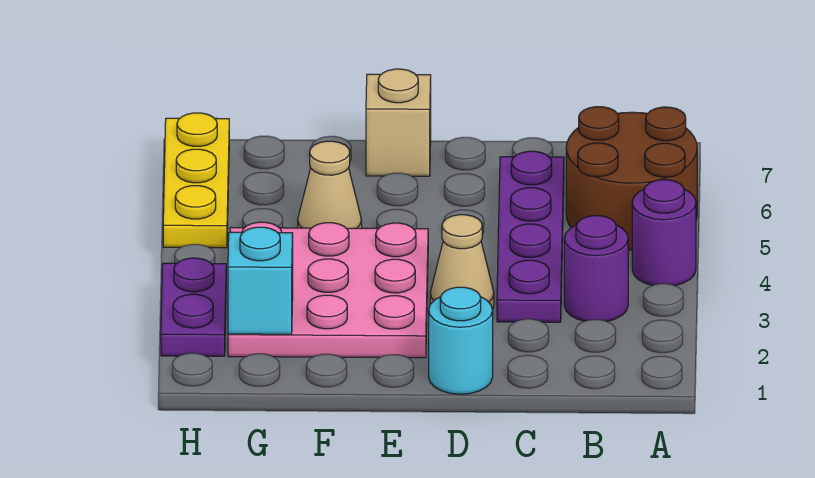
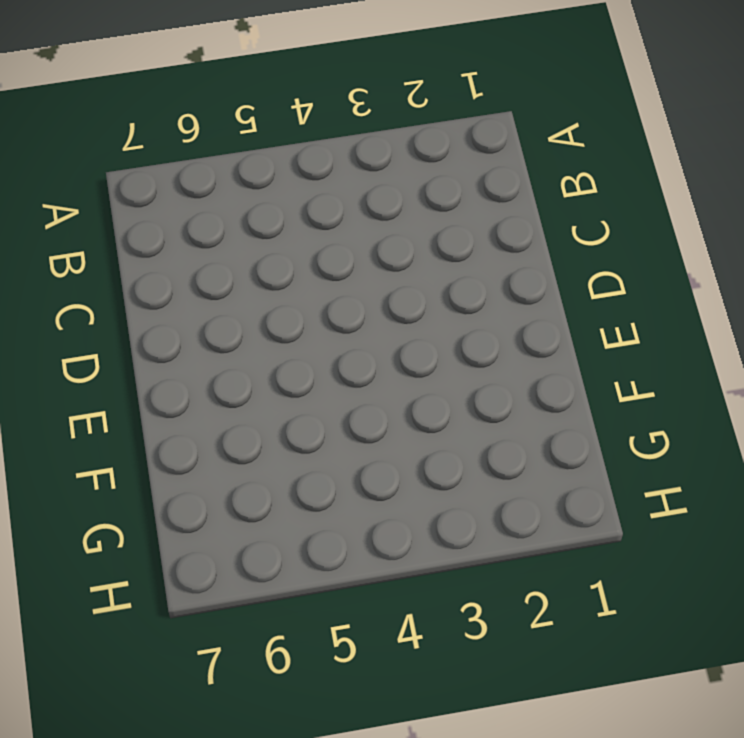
none -> purple 1x1 round brick [632,180,696,285]
none -> brown 2x2 round brick [566,107,697,250]
none -> purple 1x1 round brick [564,216,628,321]

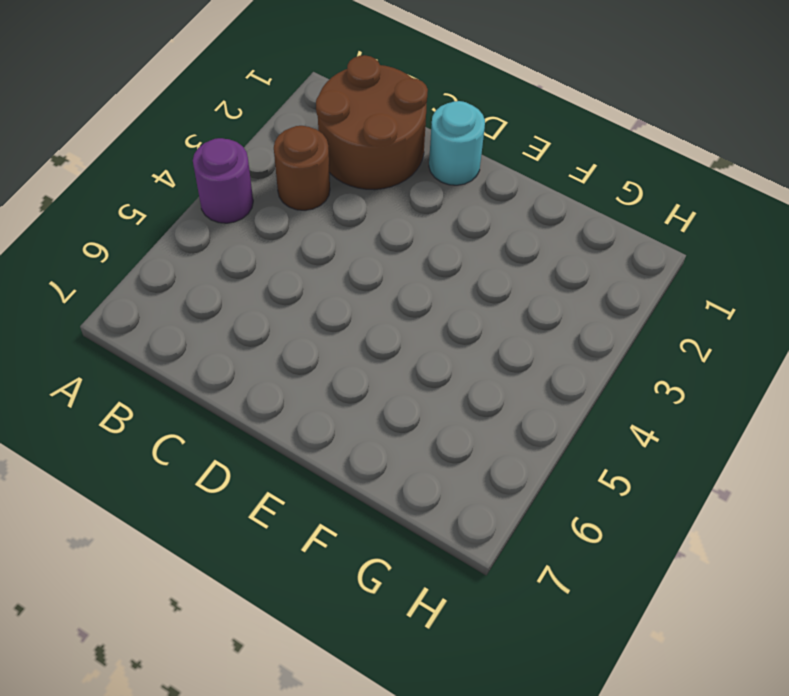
brown 2x2 round brick [316,55,428,190] -> brown 2x2 round brick moved to [566,107,697,250]
brown 1x1 round brick [274,126,330,210] -> purple 1x1 round brick [564,216,628,321]
none -> purple 1x4 plate [497,151,564,322]
none -> tan 1x1 cone [430,215,494,309]
none -> pink 3x3 plate [228,222,428,358]

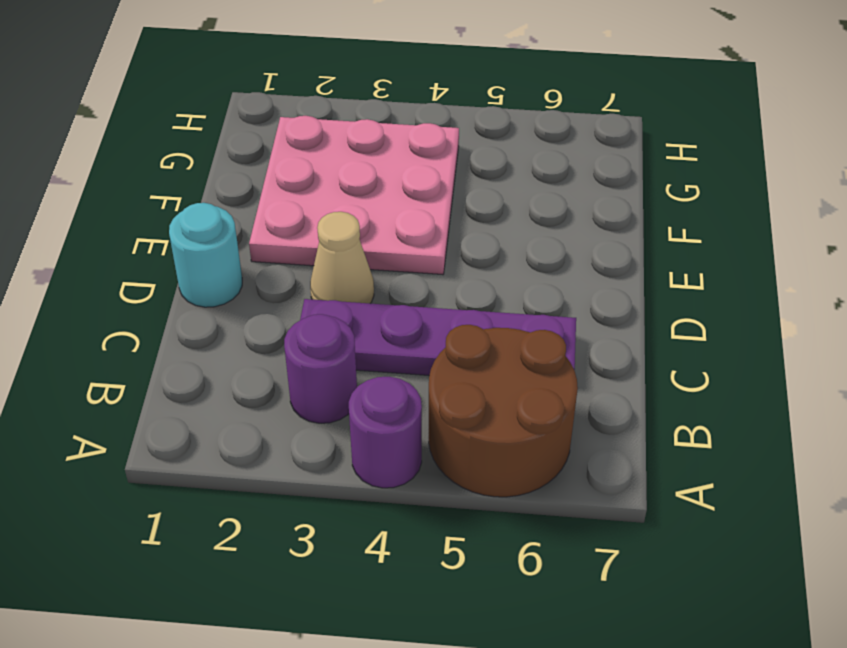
none -> tan 1x1 brick [366,69,431,176]
none -> tan 1x1 cone [298,141,362,228]
none -> purple 1x2 plate [161,258,226,356]

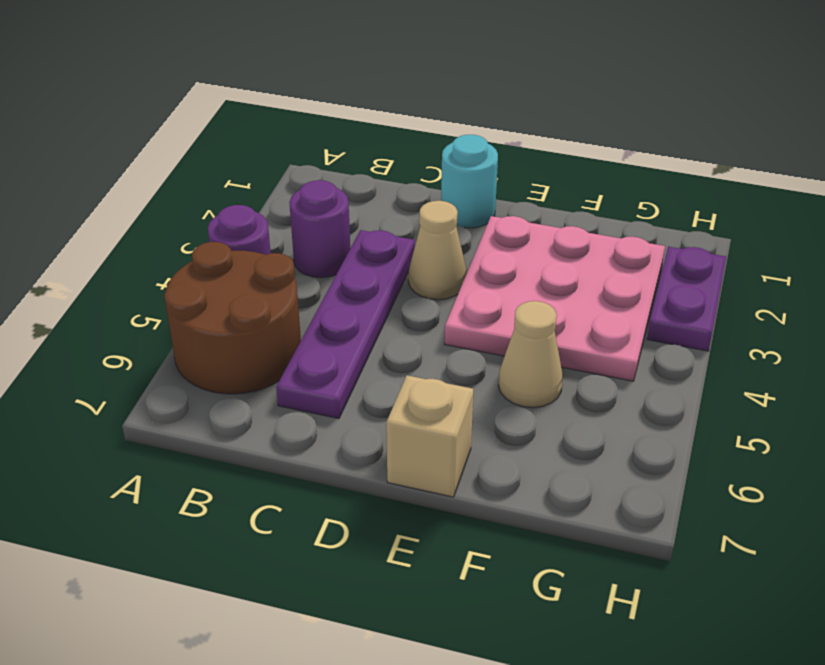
none -> yellow 1x3 plate [163,113,229,248]
none -> cyan 1x1 brick [228,227,293,334]

